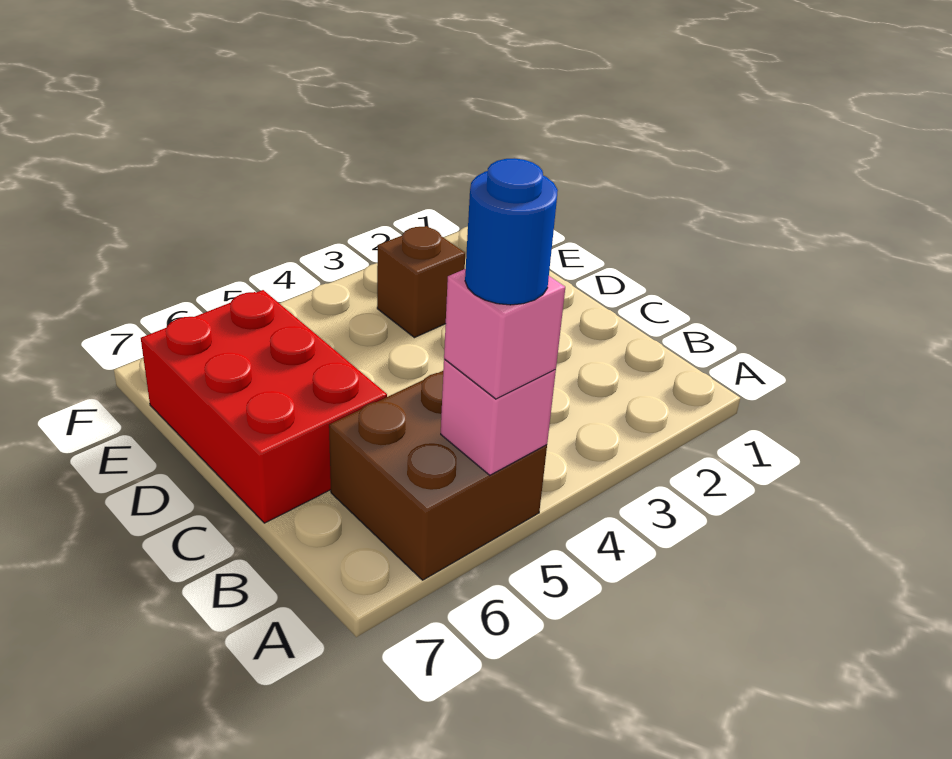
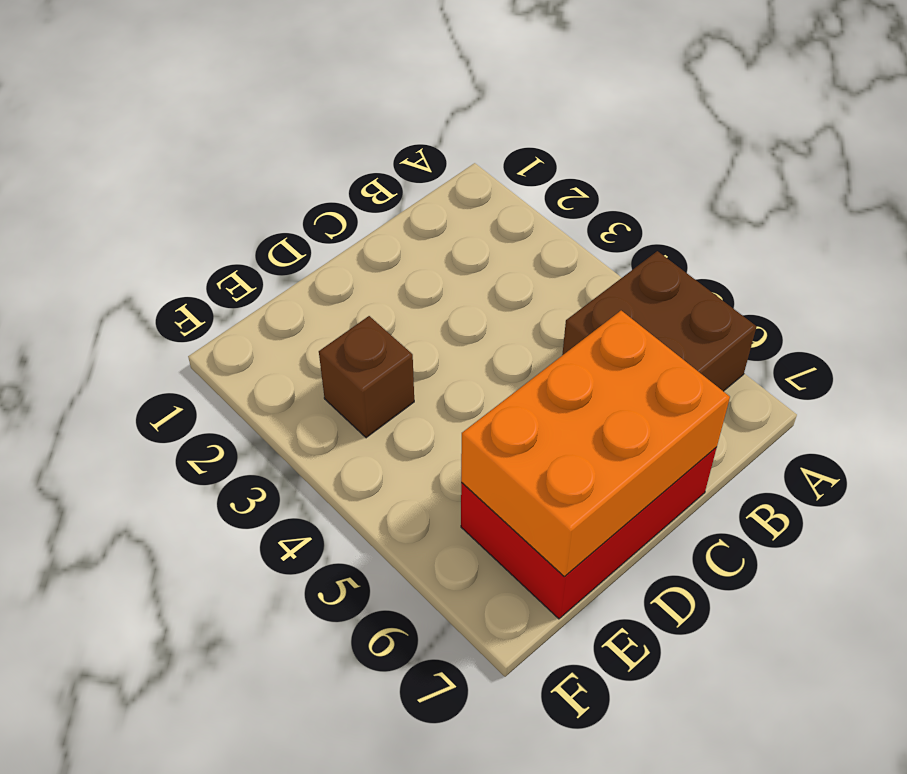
orange 2x3 brick [461,311,730,577] -> none
none -> pink 1x1 brick [441,359,556,475]
none -> pink 1x1 brick [444,269,565,399]

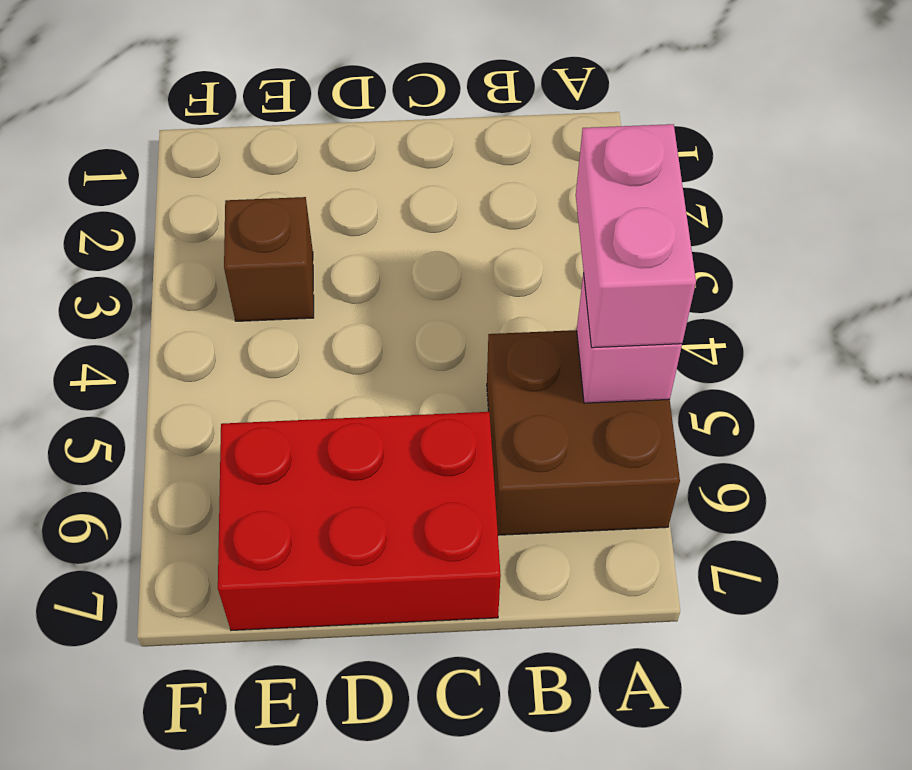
pink 1x2 brick [576,124,696,348] -> pink 1x1 brick [444,269,565,399]
none -> blue 1x1 round brick [465,158,558,305]

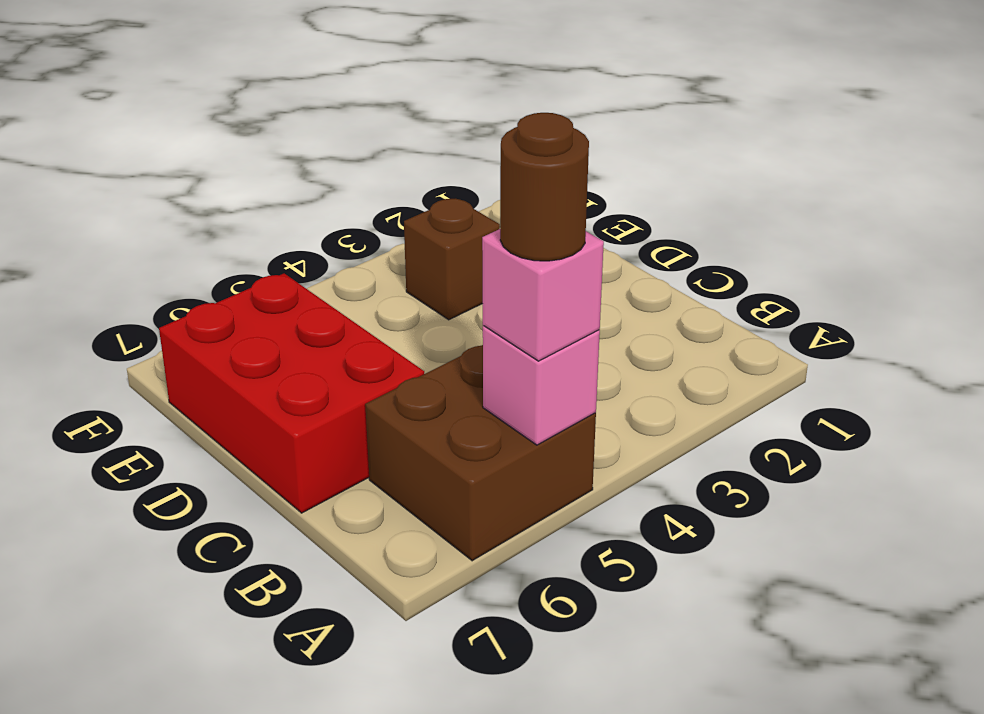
brown 1x1 round brick [500,113,589,261] -> blue 1x1 round brick [465,158,558,305]

